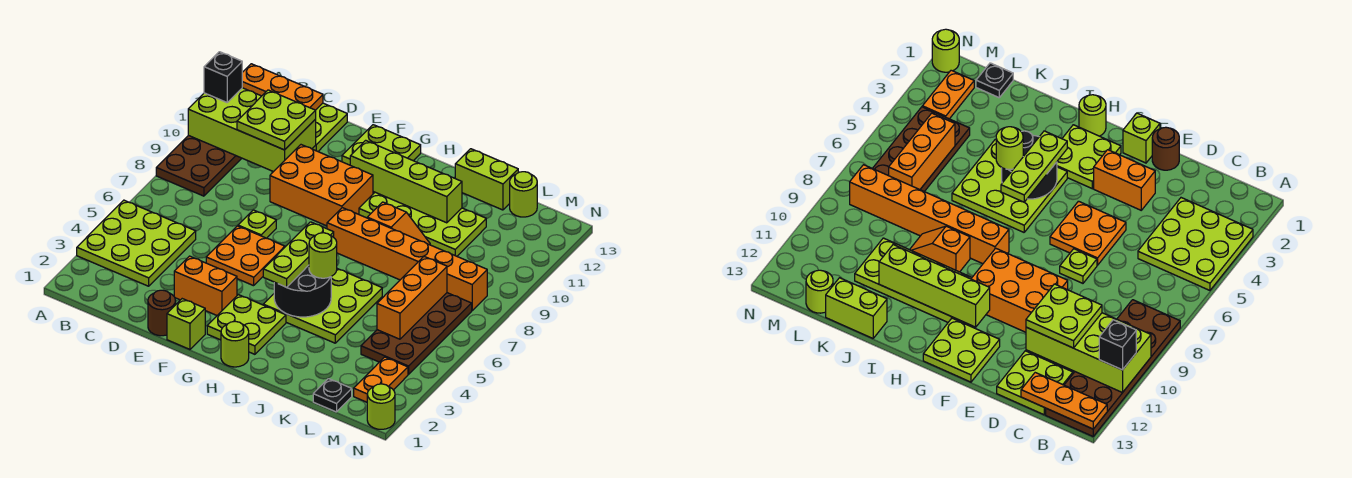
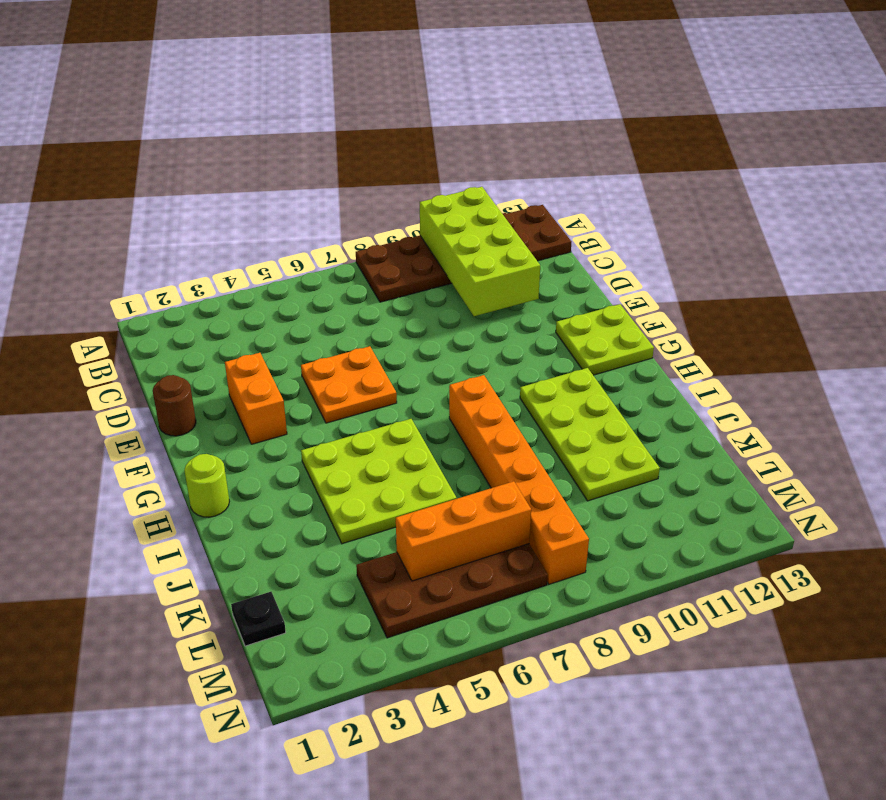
none -> lime 3x3 plate [77,200,196,286]
none -> lime 2x2 plate [312,103,347,151]
none -> lime 1x1 plate [238,210,276,238]
none -> orange 2x3 brick [270,145,373,226]

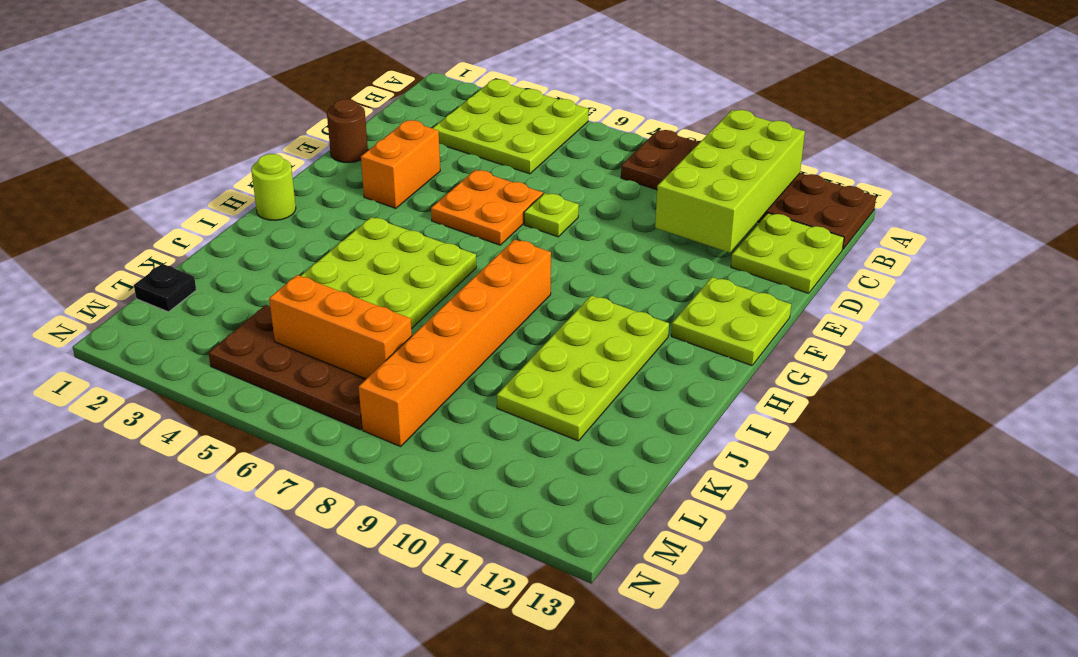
none -> orange 2x3 brick [270,145,373,226]
none -> lime 1x1 brick [167,299,205,349]
none -> lime 2x2 plate [207,295,286,354]
none -> orange 1x2 slope [367,202,430,245]

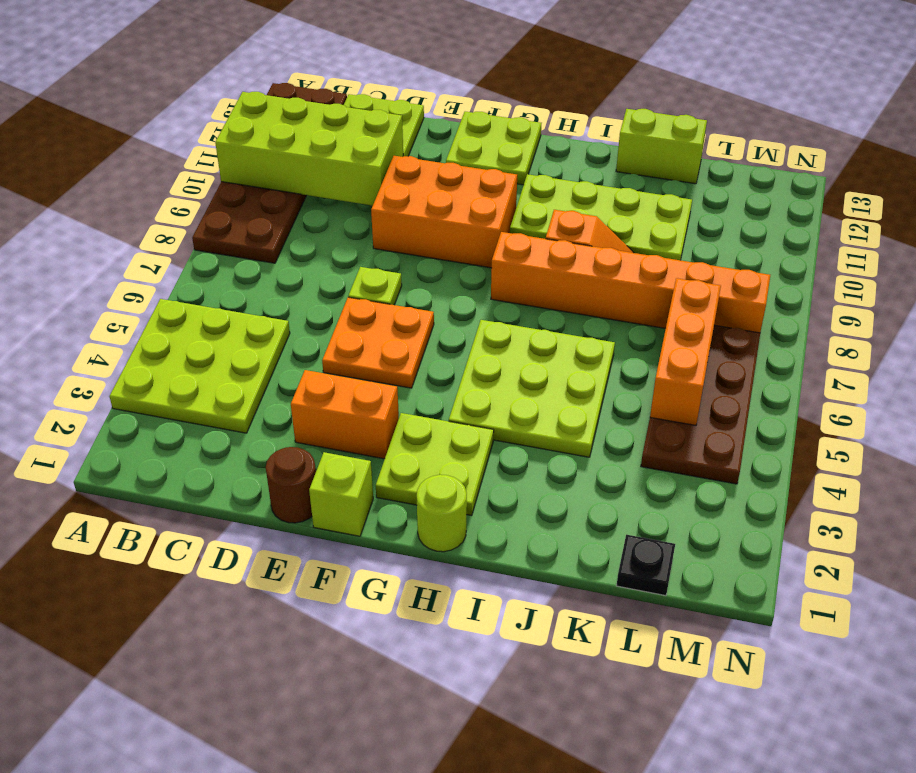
none -> lime 1x1 round brick [510,172,537,217]
none -> orange 1x2 plate [354,357,408,402]
none -> lime 1x1 round brick [367,384,395,429]
none -> orange 1x3 plate [242,64,323,110]

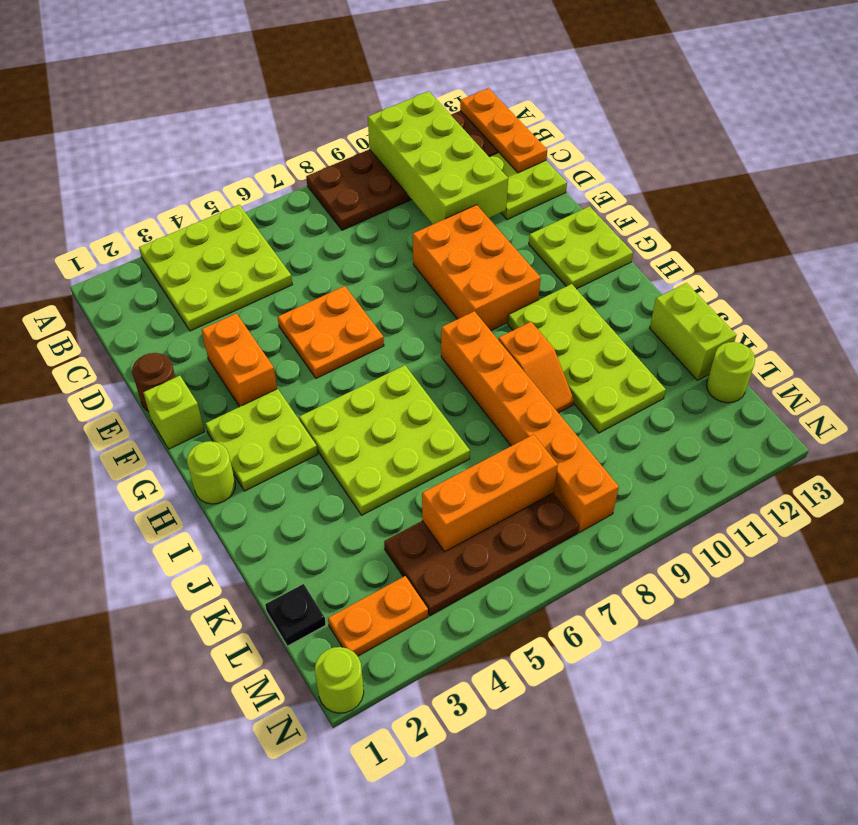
none -> lime 1x1 plate [238,210,276,238]
none -> lime 1x4 brick [350,140,462,223]
none -> black 2x2 round brick [274,265,331,317]
none -> black 1x1 brick [204,52,242,102]

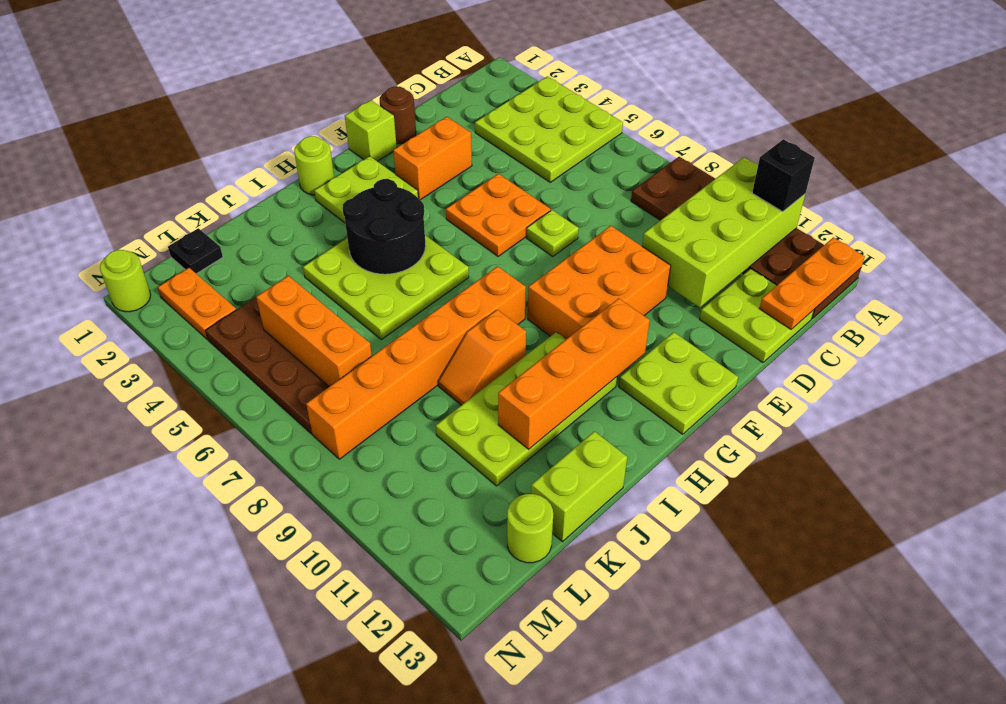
orange 1x4 brick [498,298,650,449] -> lime 1x4 brick [350,140,462,223]
none -> lime 2x2 plate [237,90,316,150]
none -> lime 1x3 plate [263,222,334,287]
none -> lime 1x1 round brick [309,233,337,278]

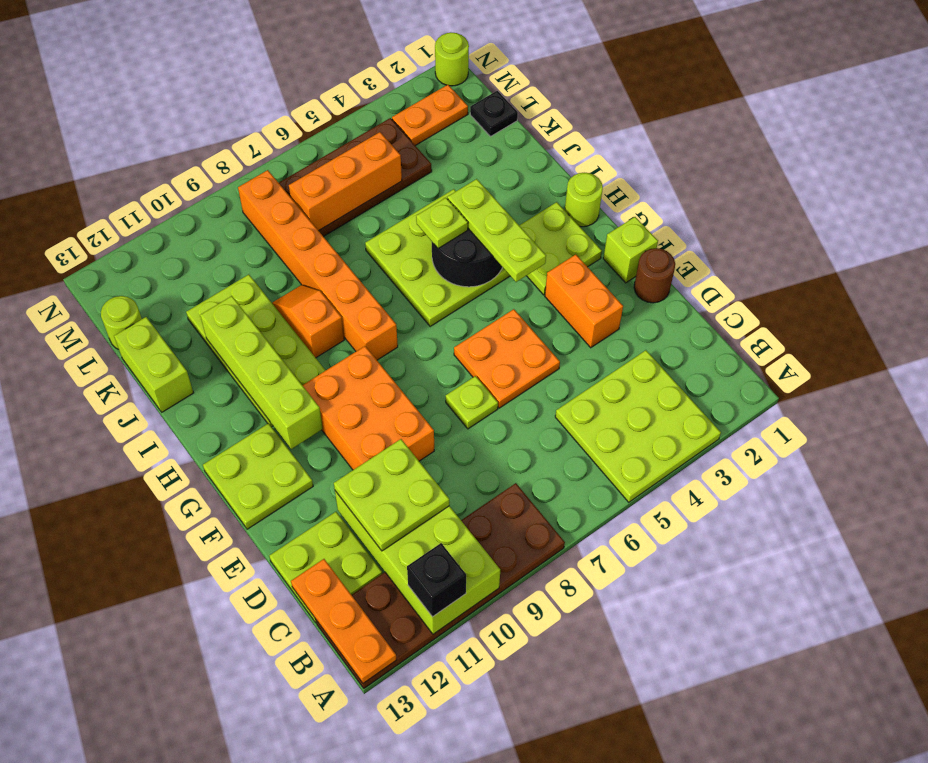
lime 1x3 plate [447,179,546,282] -> lime 1x3 plate turned to [263,222,334,287]
lime 1x1 plate [416,198,468,248] -> lime 1x1 round brick [309,233,337,278]

